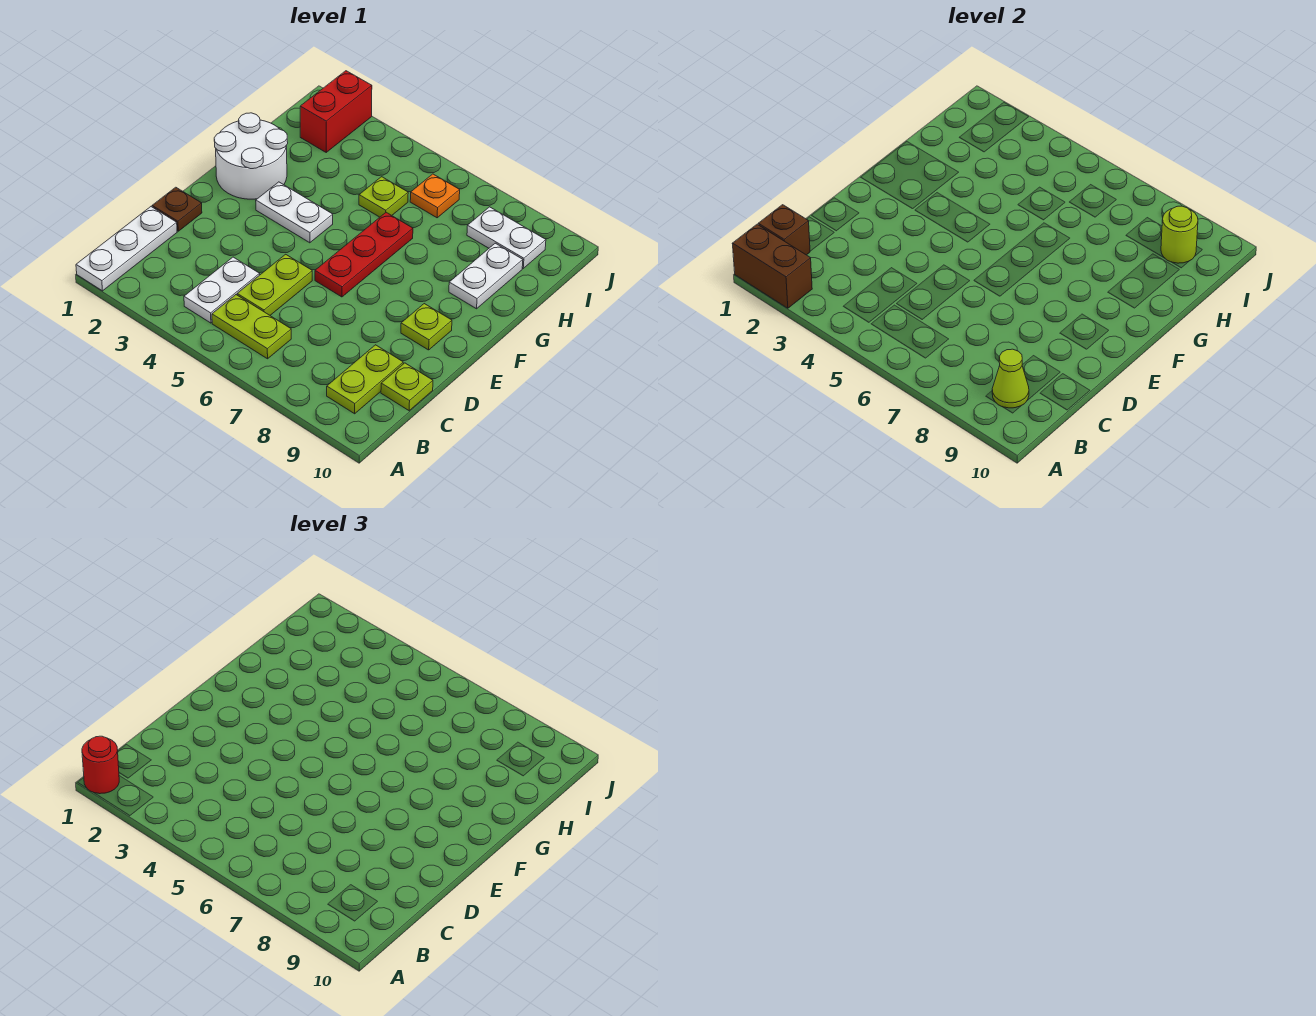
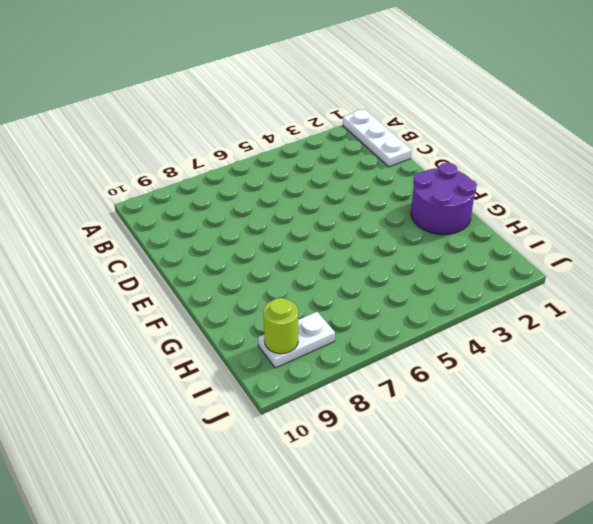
purple 2x2 round brick [411,163,477,234] -> white 2x2 round brick [214,113,288,199]
none -> white 1x2 plate [184,257,260,323]
none -> lime 1x2 plate [212,295,291,359]
none -> lime 1x2 plate [327,345,403,414]

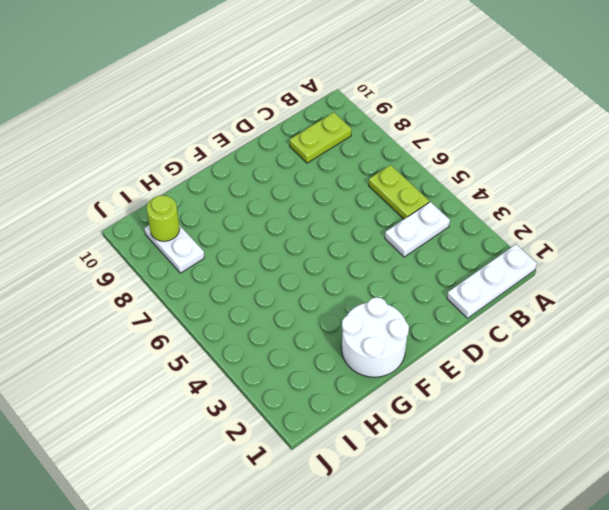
none -> lime 1x2 plate [237,254,312,315]
none -> lime 1x1 plate [381,363,433,411]
none -> brown 1x1 plate [152,187,202,231]

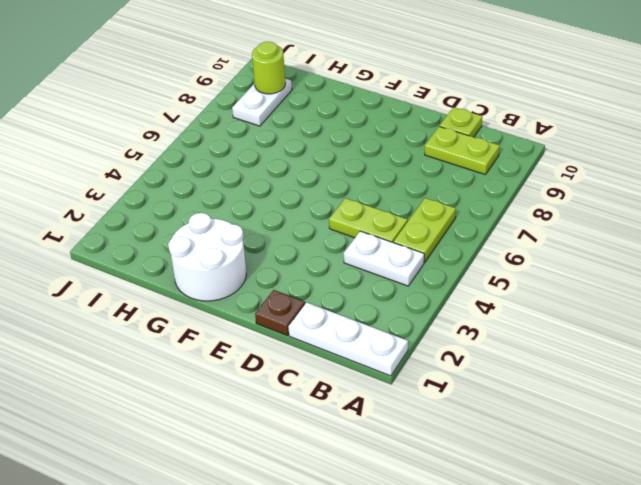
none -> red 1x3 plate [315,212,413,297]
none -> lime 1x1 plate [401,304,452,350]
none -> white 1x2 plate [256,182,333,243]

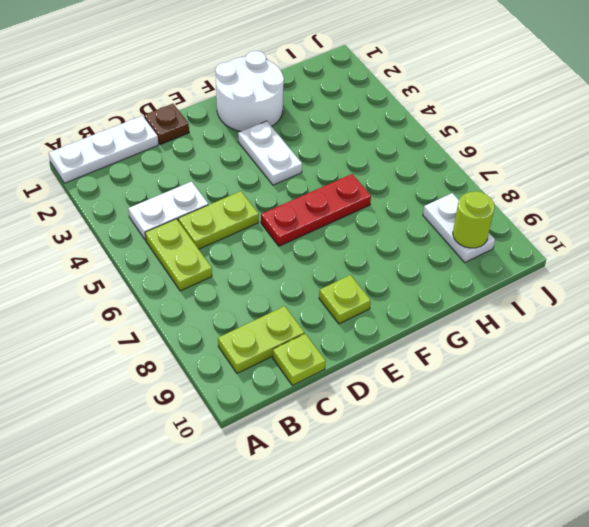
none -> white 1x2 plate [449,243,523,309]
none -> lime 1x1 plate [359,177,408,217]
none -> red 1x2 brick [300,71,372,152]

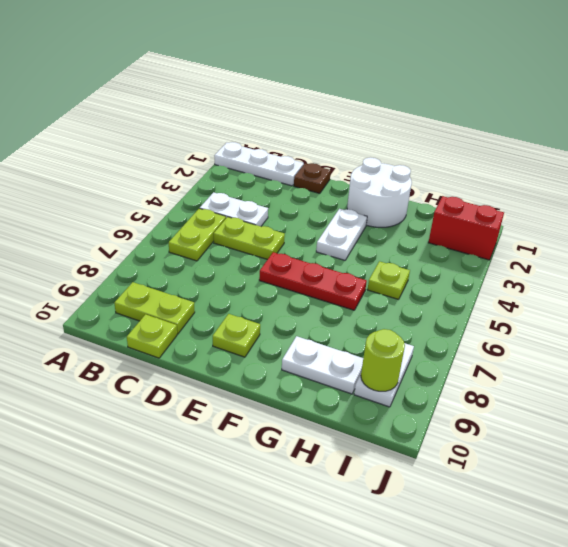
none -> orange 1x1 plate [410,174,460,218]
none -> brown 1x2 brick [732,224,812,308]
none -> brown 1x1 brick [758,205,810,255]

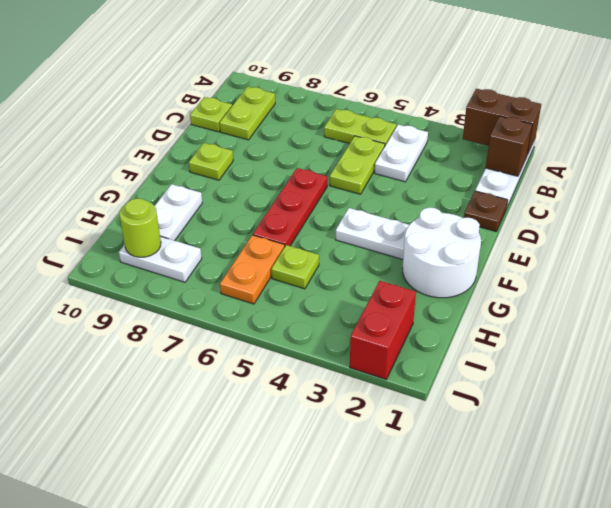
orange 1x2 plate [220,235,285,304] -> orange 1x1 plate [410,174,460,218]
none -> lime 1x1 cone [992,349,1029,408]
none -> red 1x1 round brick [82,736,119,794]

